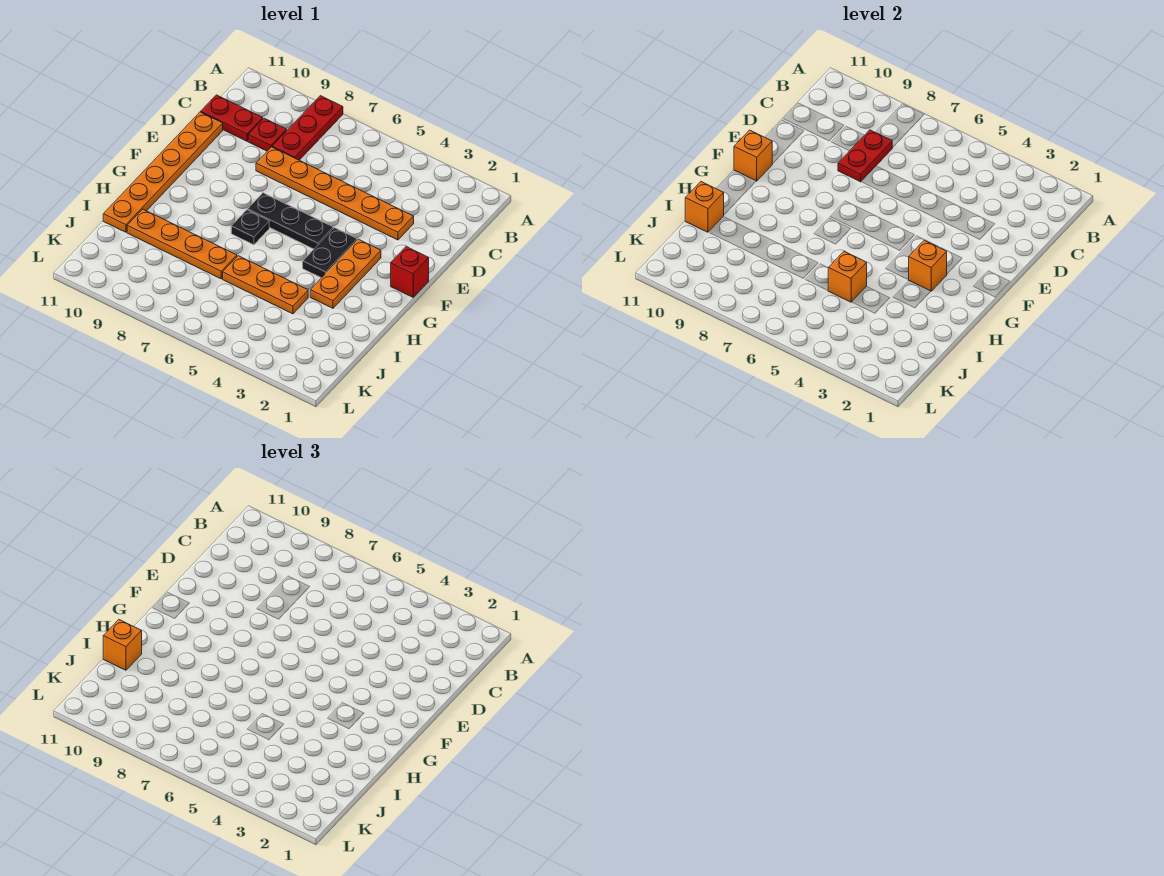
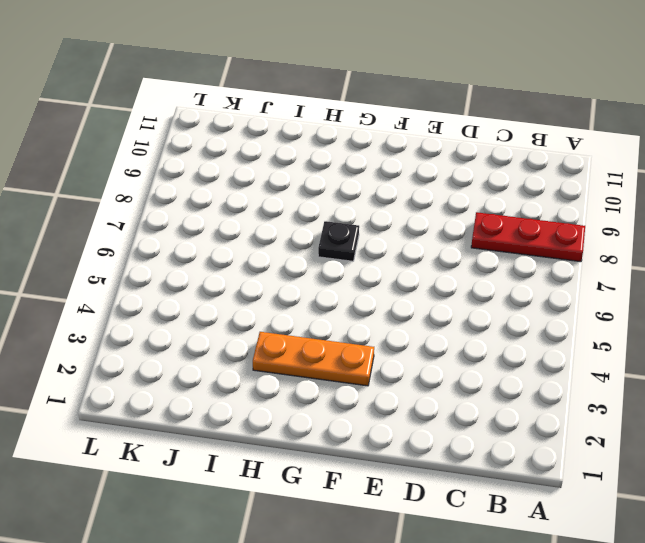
none -> red 1x1 plate [248,118,287,151]
none -> red 1x2 plate [201,95,263,141]
none -> orange 1x6 plate [256,147,414,240]

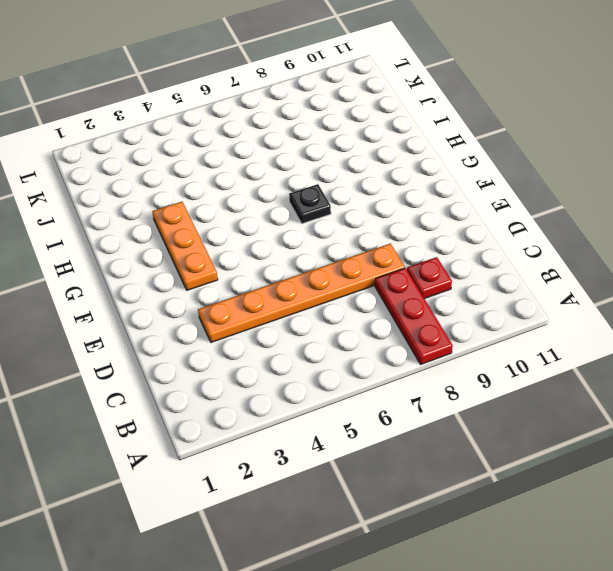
none -> red 1x2 plate [201,95,263,141]
none -> orange 1x6 plate [103,112,223,232]
none -> red 1x1 brick [391,247,429,297]

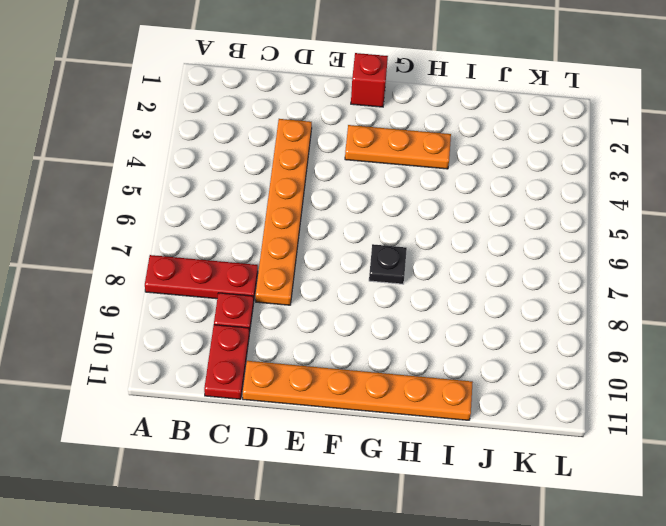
none -> black 1x2 plate [303,228,357,278]
none -> black 1x3 plate [247,193,333,249]
none -> orange 1x3 plate [223,256,308,314]

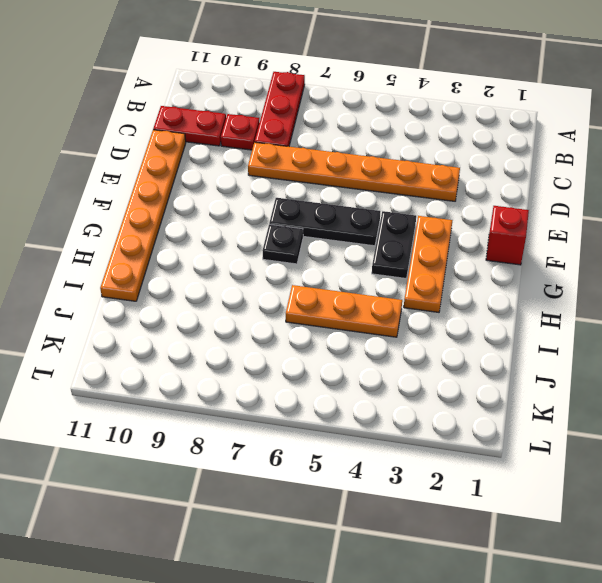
none -> orange 1x4 plate [127,209,237,279]
none -> red 1x2 plate [838,130,892,182]
none -> orange 1x1 brick [734,130,772,181]

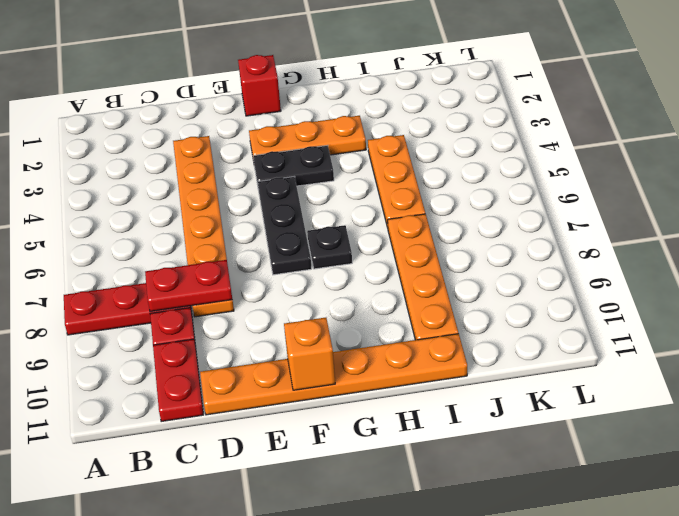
none -> orange 1x1 brick [909,240,947,291]
none -> orange 1x1 brick [828,251,867,302]
none -> orange 1x1 brick [685,182,724,232]

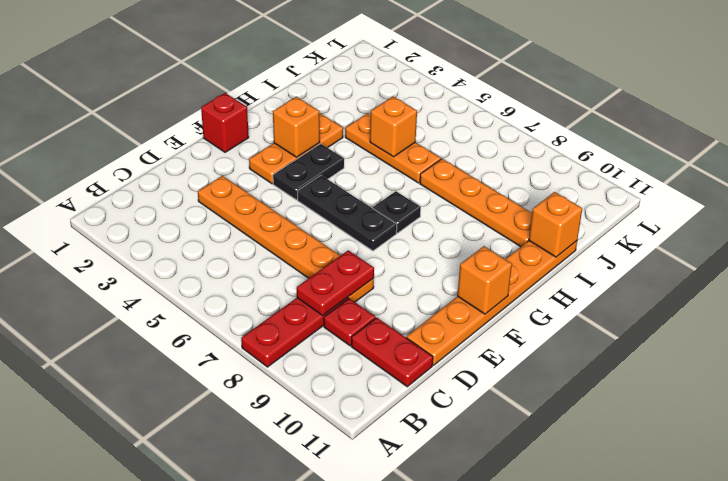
none -> orange 1x1 brick [103,620,142,670]

